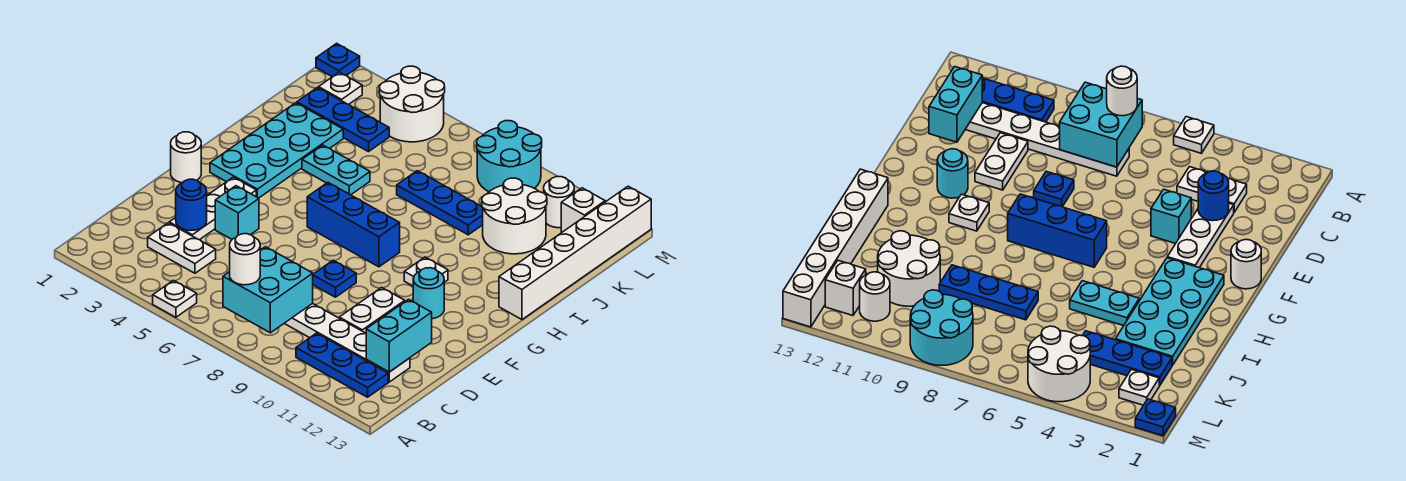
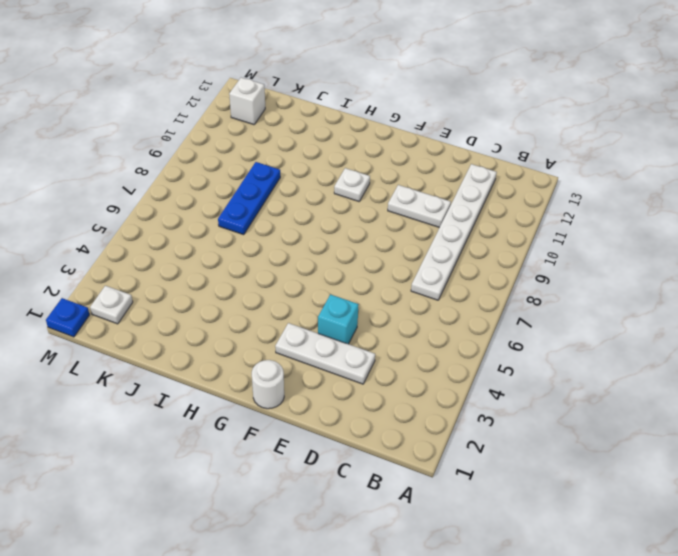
none -> white 1x1 plate [153,280,197,317]
none -> blue 1x3 plate [296,333,388,397]
none -> white 1x2 plate [148,223,216,273]

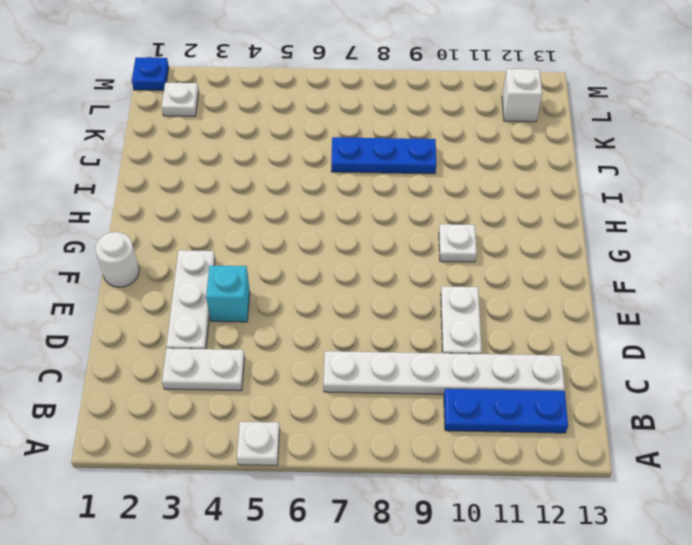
none -> blue 1x1 plate [313,260,356,297]
none -> cyan 1x1 round brick [413,268,444,319]
none -> cyan 2x4 plate [210,103,343,198]

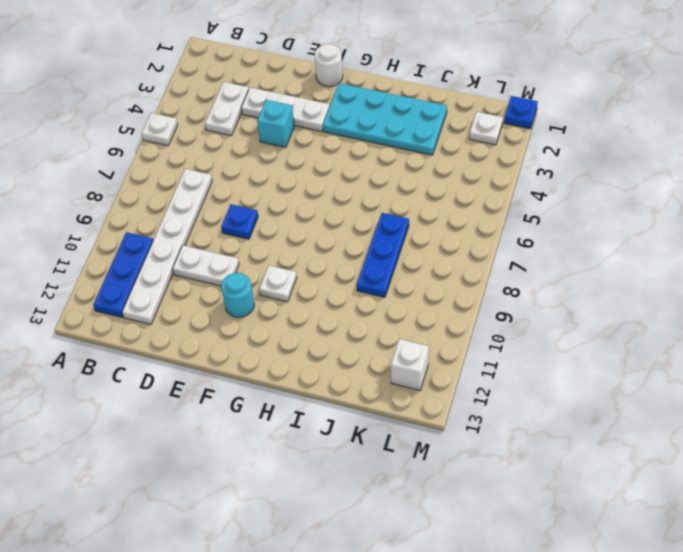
none -> blue 1x3 brick [307,183,400,267]
none -> white 1x6 brick [499,186,651,319]
none -> cyan 1x2 plate [302,145,370,195]

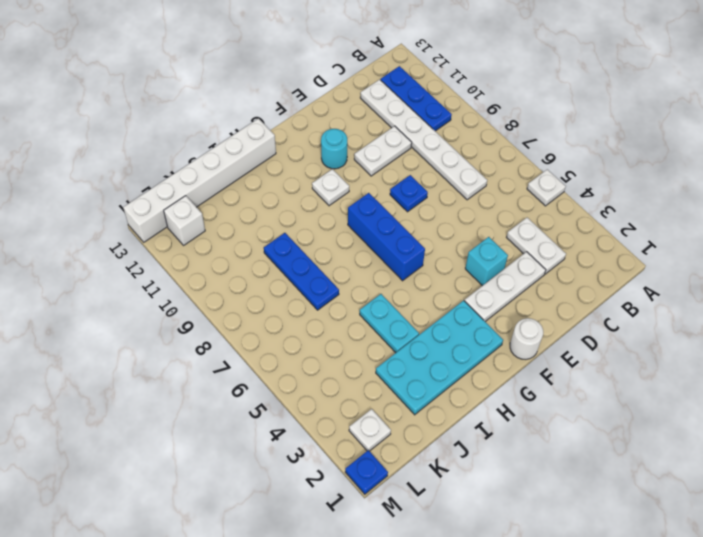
none -> white 2x2 round brick [482,178,547,254]
none -> blue 1x3 plate [297,88,389,152]
none -> white 2x2 round brick [379,66,445,142]

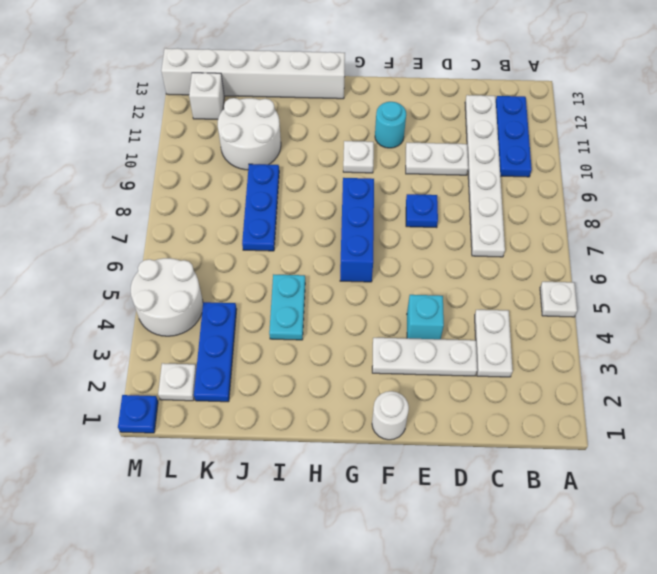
none -> cyan 2x4 plate [210,103,343,198]
none -> cyan 2x2 round brick [477,121,542,192]
none -> white 1x1 round brick [544,177,574,228]

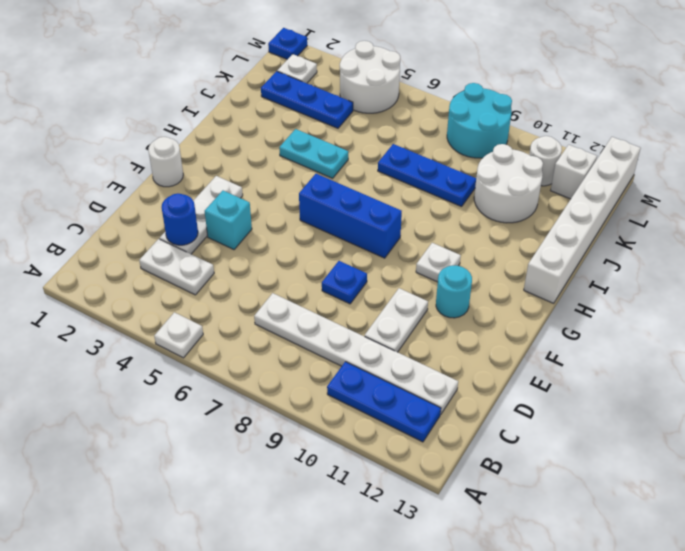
none -> cyan 2x4 plate [210,103,343,198]
none -> cyan 2x2 brick [223,247,313,333]
none -> cyan 1x2 brick [366,300,432,372]

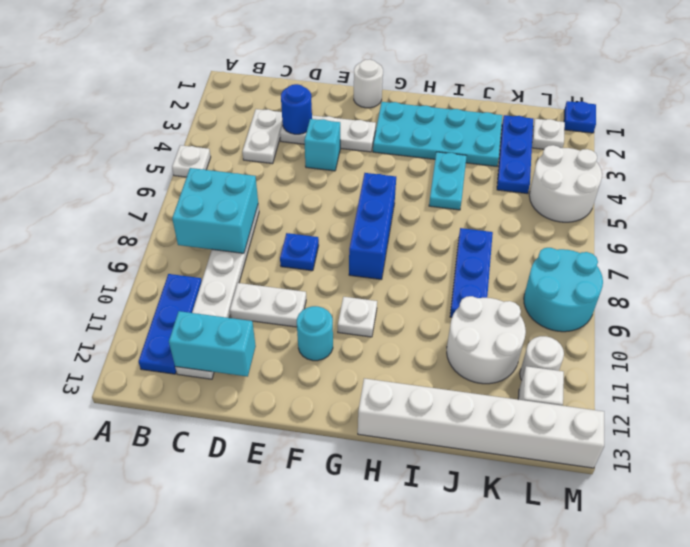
none -> white 1x1 round brick [230,234,260,285]

